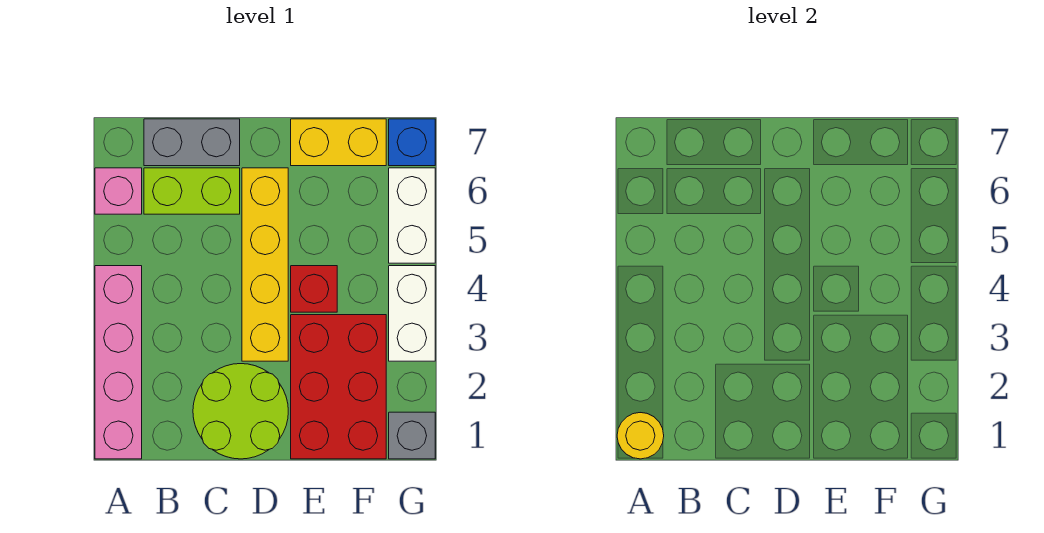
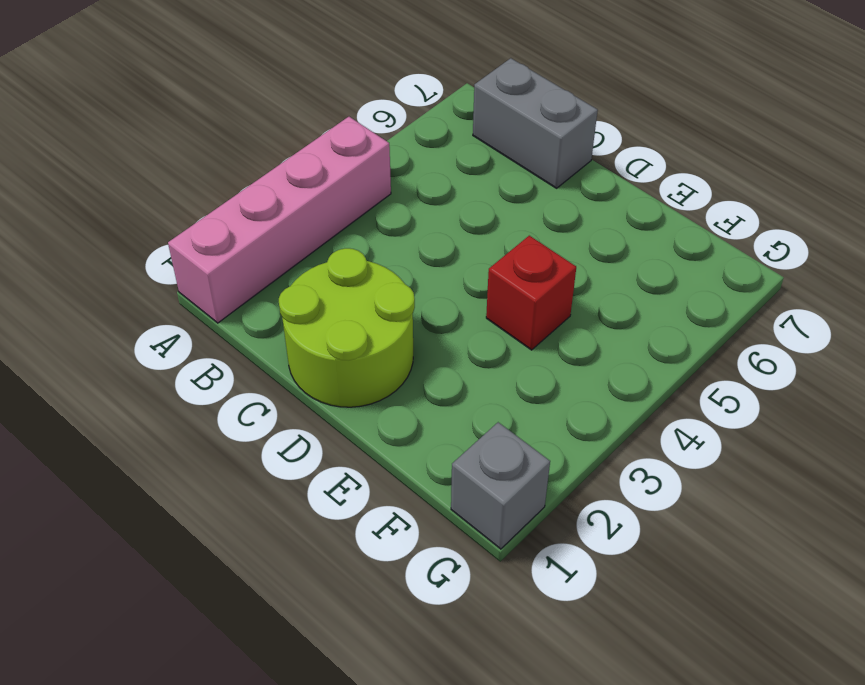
none -> pink 1x1 brick [95,168,142,214]
none -> lime 1x2 brick [144,168,240,214]
none -> yellow 1x4 brick [242,168,288,361]

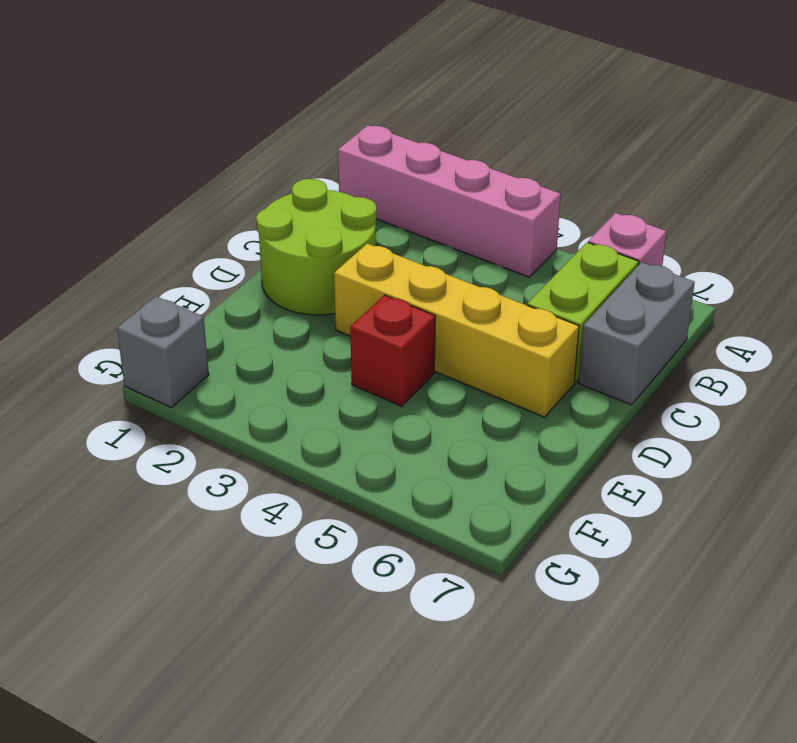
none -> red 2x3 brick [291,315,386,459]
none -> yellow 1x2 brick [291,119,386,166]
none -> white 1x2 brick [389,266,435,361]

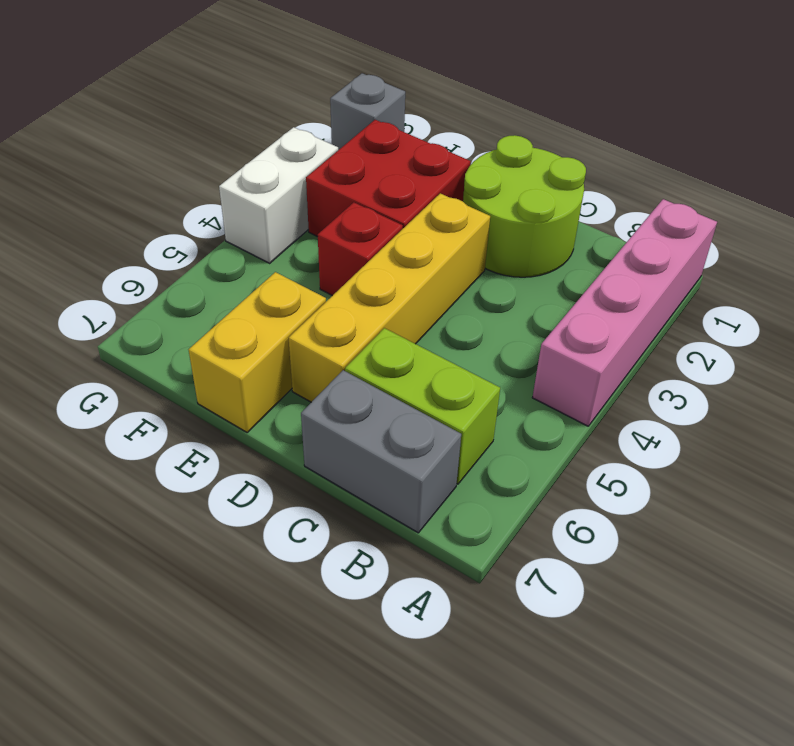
red 2x2 brick [306,120,471,237] -> red 2x3 brick [291,315,386,459]
yellow 1x2 brick [189,272,326,432] -> yellow 1x2 brick turned to [291,119,386,166]
none -> pink 1x1 brick [95,168,142,214]
none -> white 1x2 brick [389,168,435,263]
none -> blue 1x1 brick [389,119,435,166]

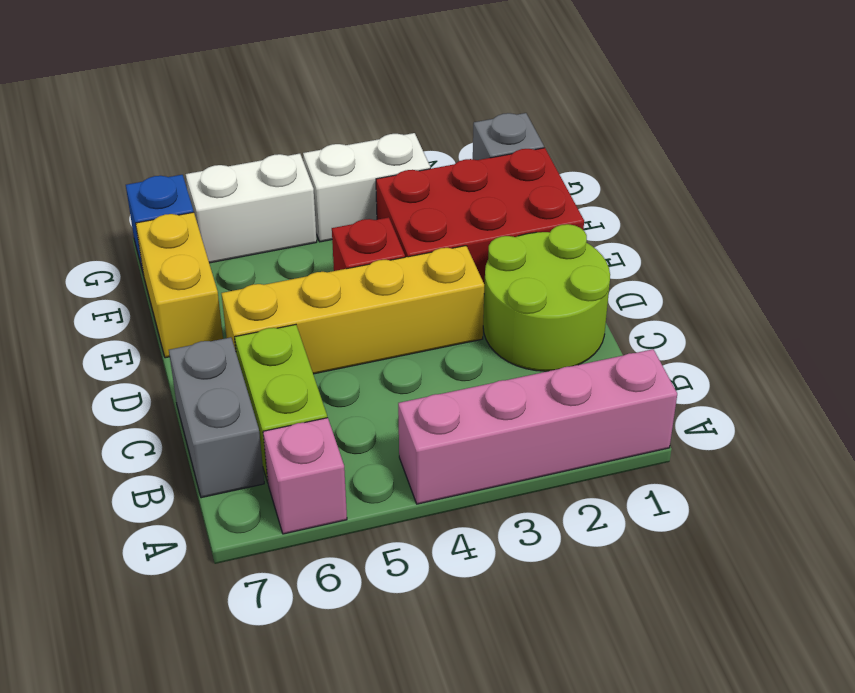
none -> yellow 1x1 round brick [617,413,664,459]

